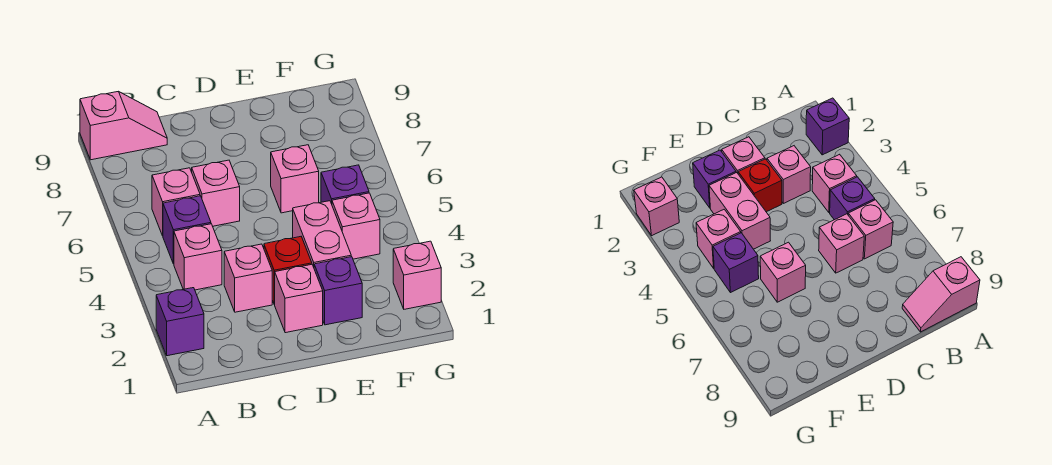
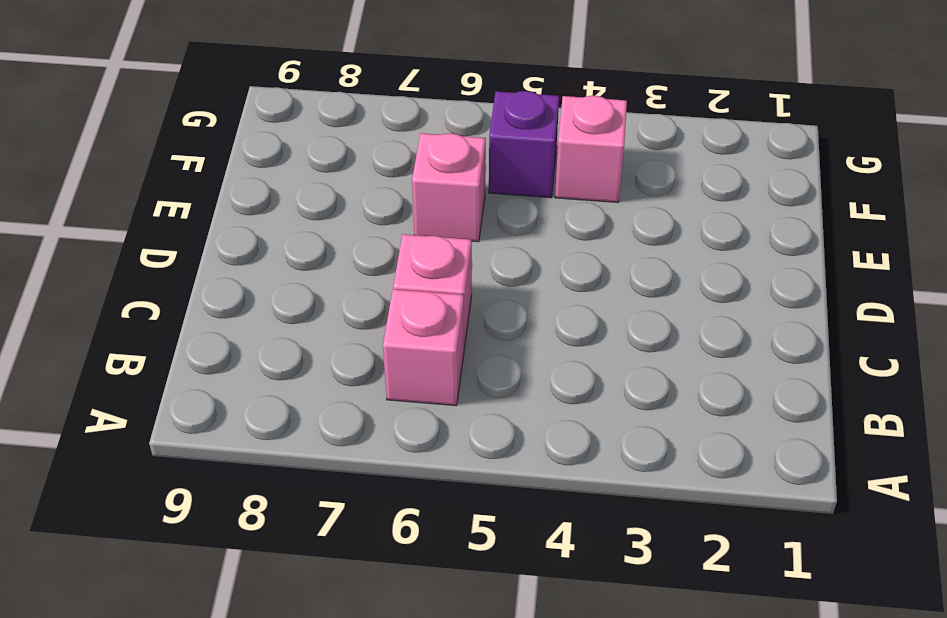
none -> purple 1x1 brick [156,288,204,356]
none -> pink 1x2 slope [80,91,167,160]
none -> pink 1x1 brick [174,224,222,290]

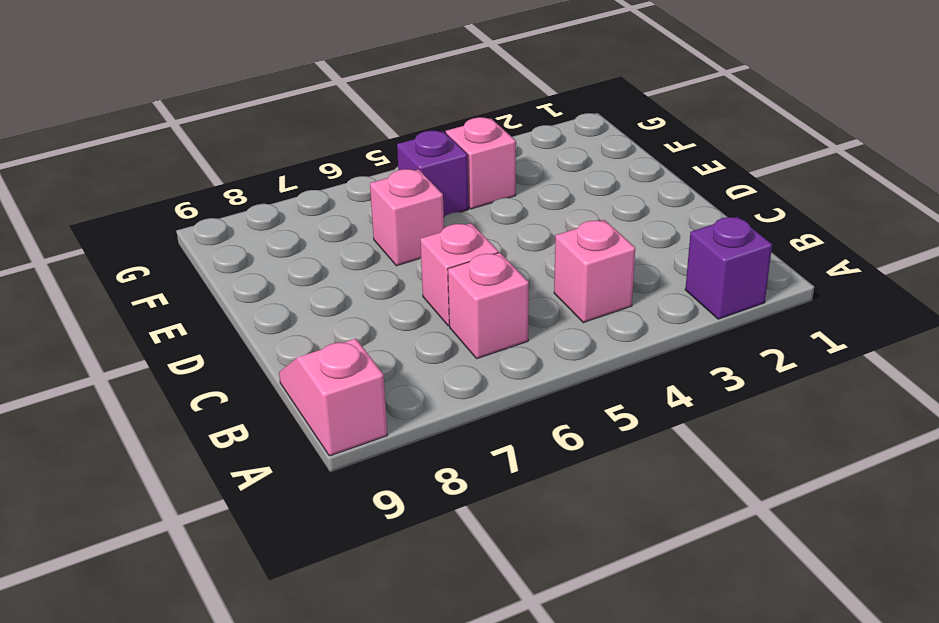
none -> purple 1x1 brick [163,196,211,264]
none -> pink 1x1 brick [224,244,272,312]
none -> pink 1x1 brick [274,265,323,333]

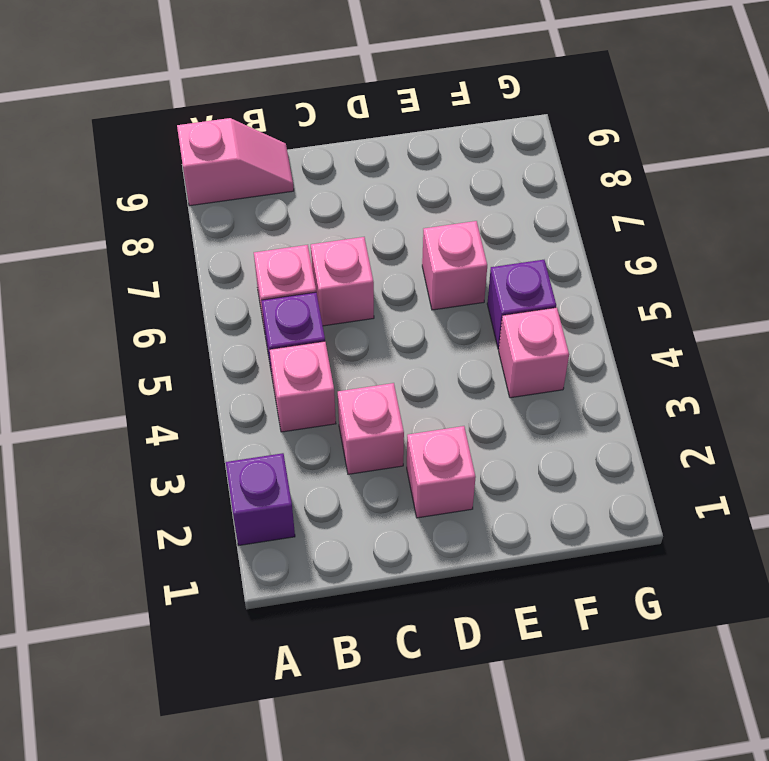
none -> red 1x1 brick [264,237,312,304]
none -> purple 1x1 brick [314,257,362,325]
none -> pink 1x2 brick [293,201,351,267]

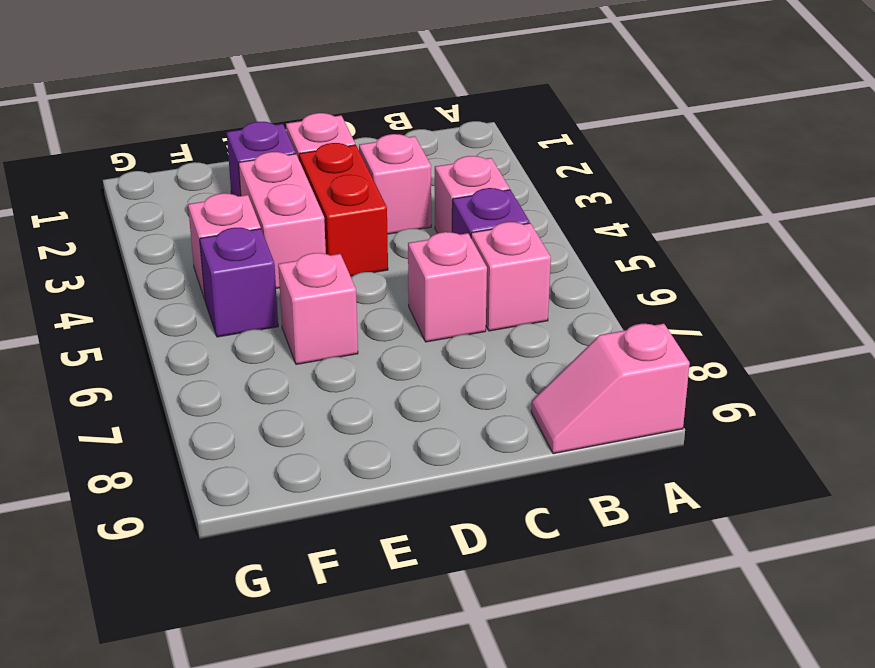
red 1x2 brick [299,143,388,276] -> red 1x1 brick [264,237,312,304]
none -> purple 1x1 brick [156,288,204,356]
none -> pink 1x1 brick [393,241,441,309]

